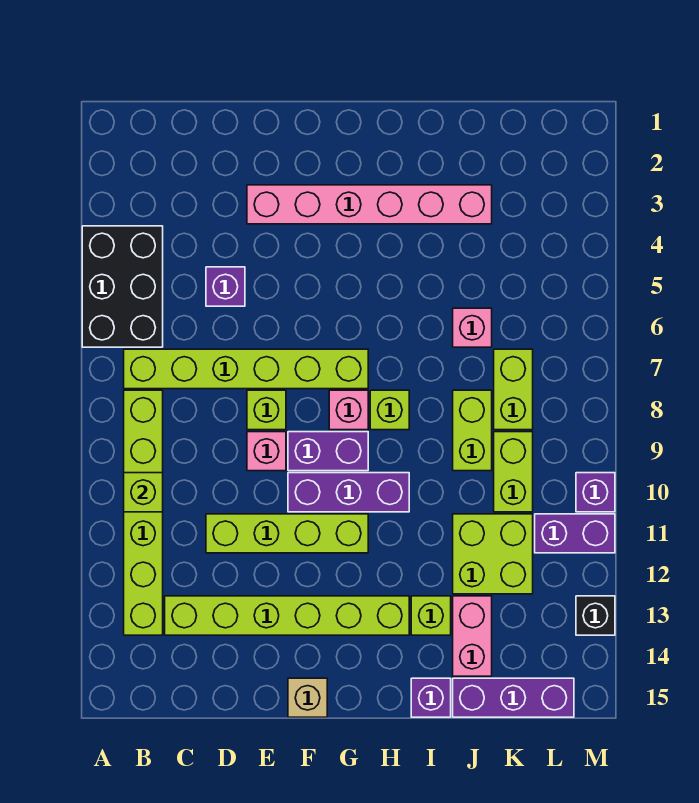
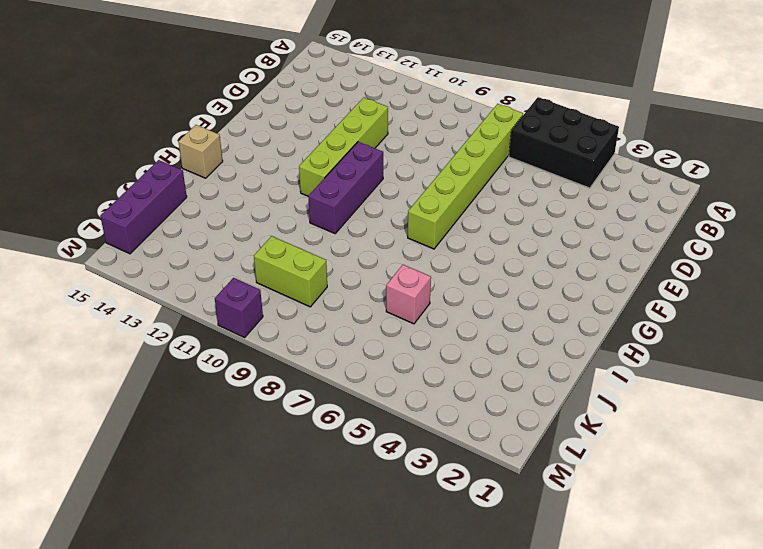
tan 1x1 brick [178,125,223,178] -> tan 1x1 brick moved to [288,678,327,717]
none -> lime 1x6 brick [124,390,163,635]
none -> lime 1x6 brick [165,596,409,635]
none -> purple 1x1 brick [206,267,245,306]

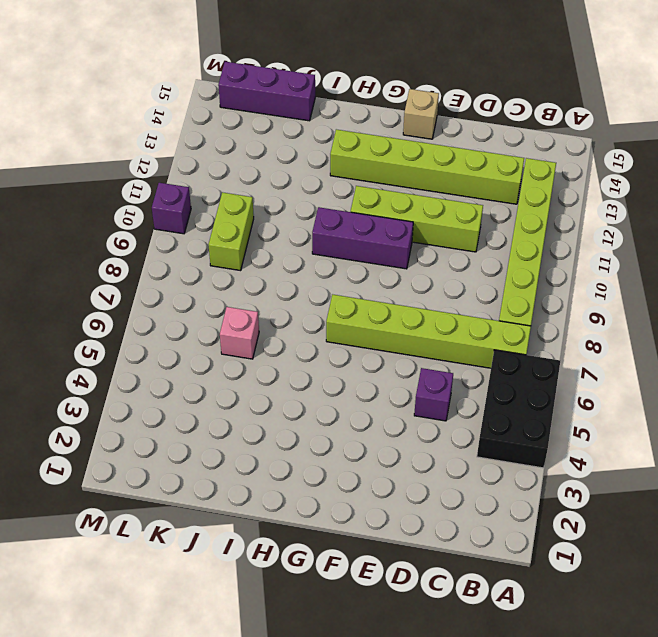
none -> pink 1x6 brick [247,185,492,224]
none -> lime 1x1 brick [247,390,286,430]
none -> pink 1x1 brick [247,432,286,471]

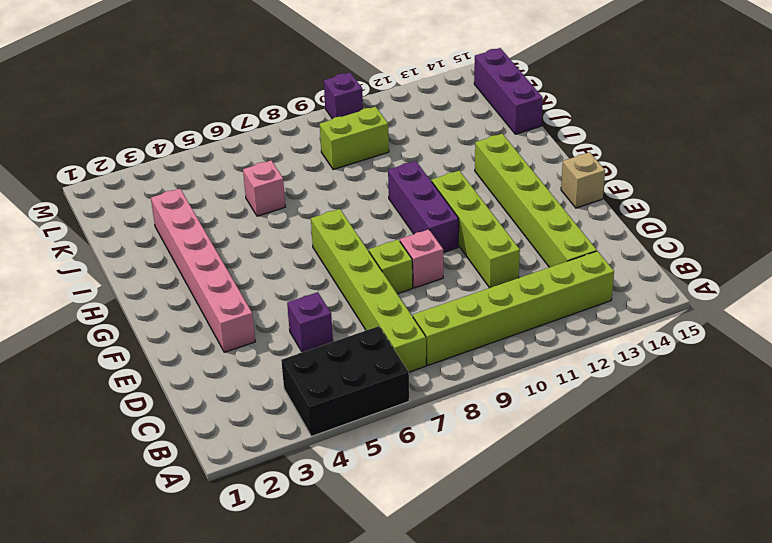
none -> purple 1x2 brick [288,432,368,471]
none -> pink 1x1 brick [329,390,368,430]
none -> lime 1x1 brick [370,390,409,430]

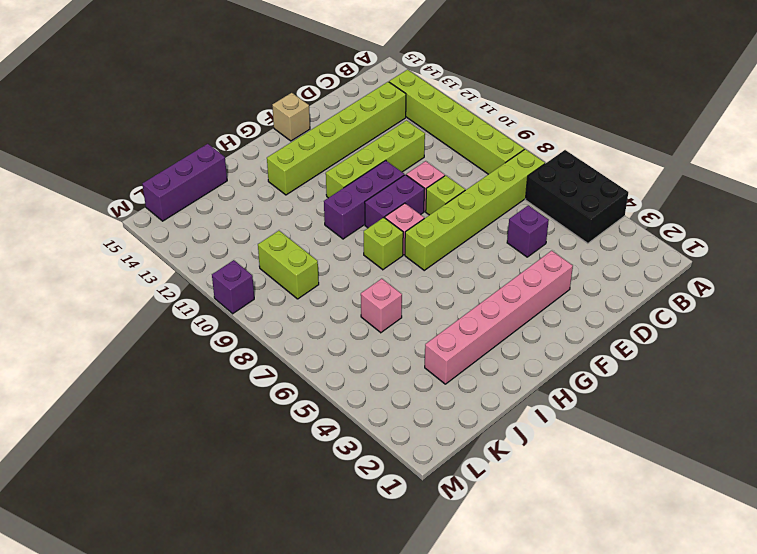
none -> lime 1x1 brick [411,596,451,635]
none -> purple 1x1 brick [411,678,451,717]
none -> lime 1x2 brick [453,390,492,471]

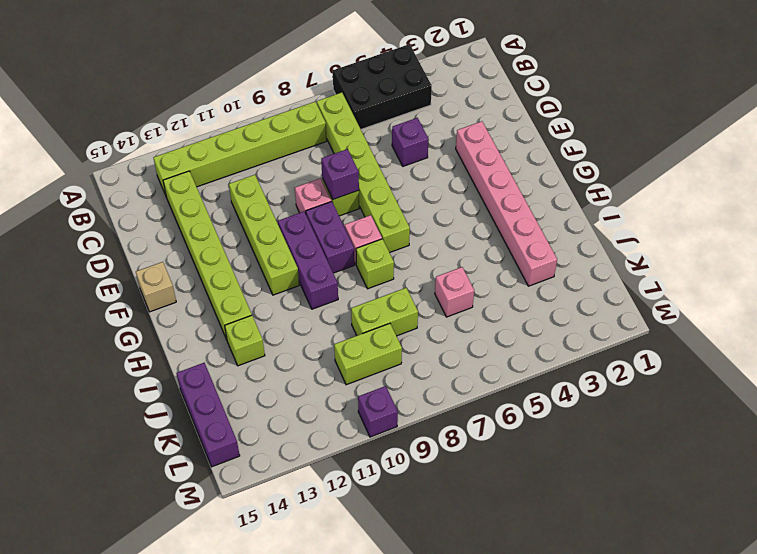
purple 1x1 brick [321,149,359,199] -> purple 1x1 brick moved to [411,678,451,717]
none -> lime 2x2 brick [453,514,533,594]
none -> pink 1x2 brick [453,596,492,676]
none -> lime 1x2 brick [494,349,533,430]

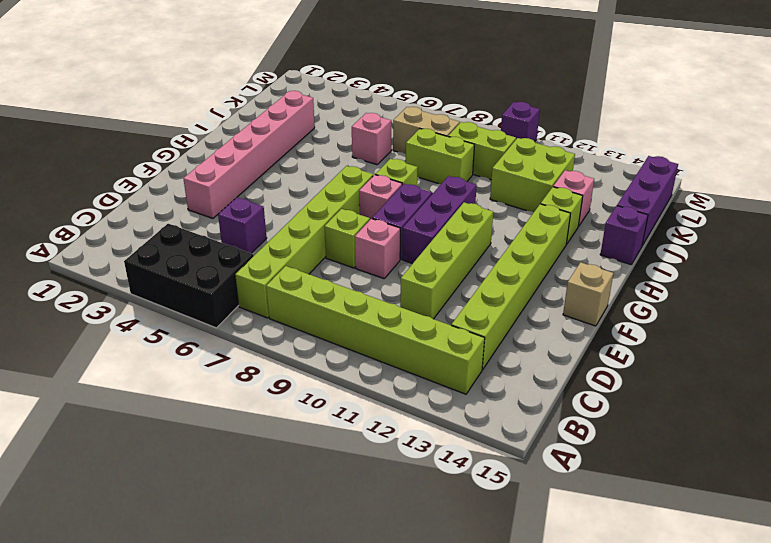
pink 1x1 brick [553,170,594,226] -> pink 1x2 brick [453,596,492,676]
tan 1x2 brick [393,107,460,154] -> lime 1x2 brick [494,349,533,430]
none -> purple 1x2 brick [535,514,615,553]
none -> black 1x1 brick [576,596,615,635]
none -> lime 1x1 brick [124,473,163,512]

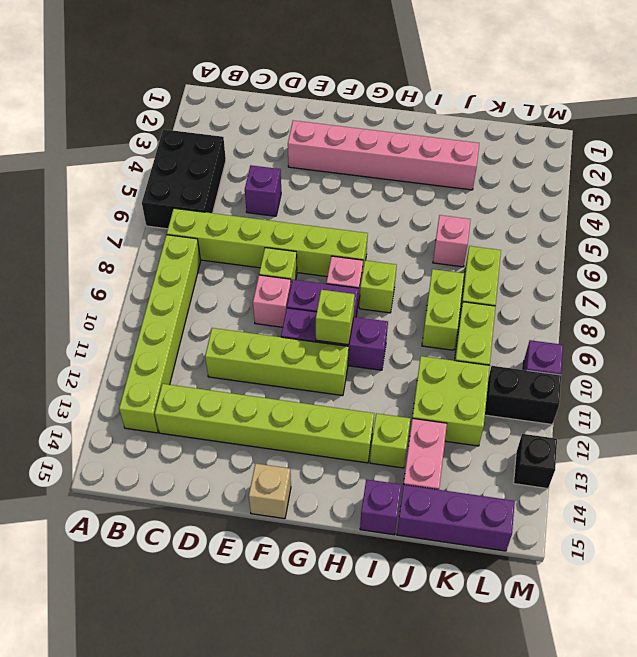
lime 1x1 brick [316,290,355,345] -> lime 1x1 brick moved to [124,473,163,512]
black 1x2 brick [485,366,561,424] -> purple 1x2 brick [535,514,615,553]

